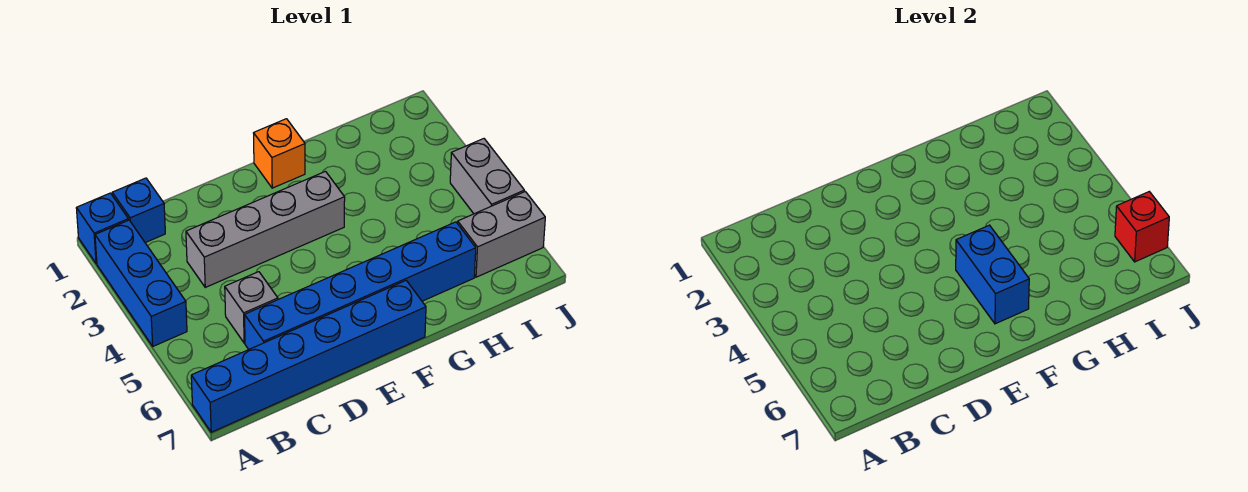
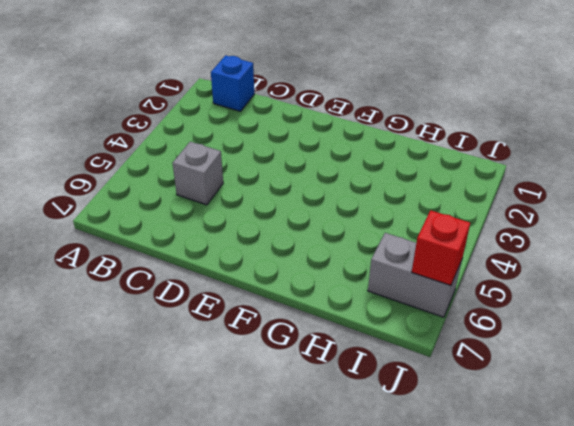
none -> blue 1x1 brick [76,193,128,264]
none -> blue 1x3 brick [95,220,187,346]
none -> blue 1x6 brick [191,281,426,432]

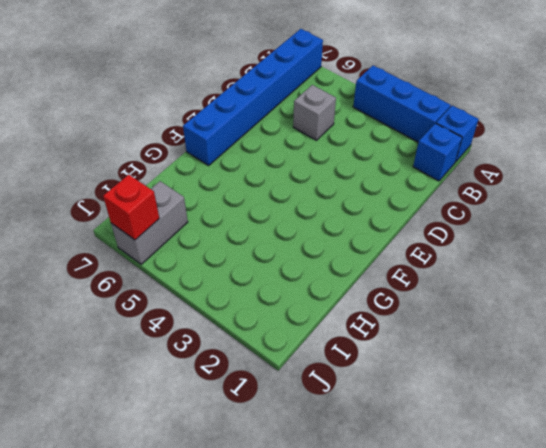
none -> grey 1x4 brick [186,171,345,287]
none -> blue 1x6 brick [245,222,476,349]
none -> orange 1x1 brick [254,119,305,188]

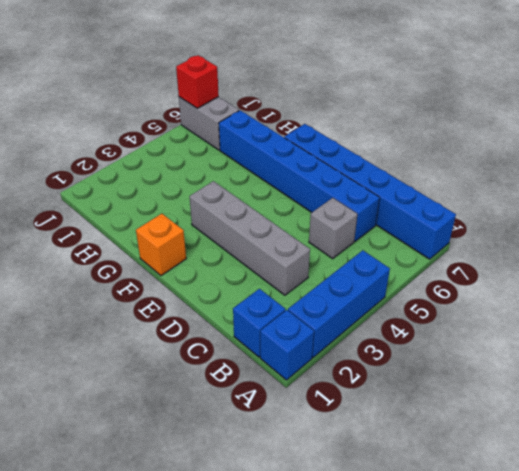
none -> grey 1x2 brick [450,139,524,214]
none -> blue 1x2 brick [956,225,1029,324]

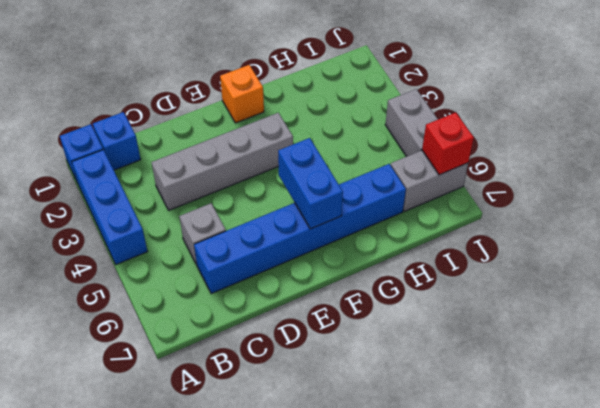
none -> blue 1x6 brick [191,281,426,432]

